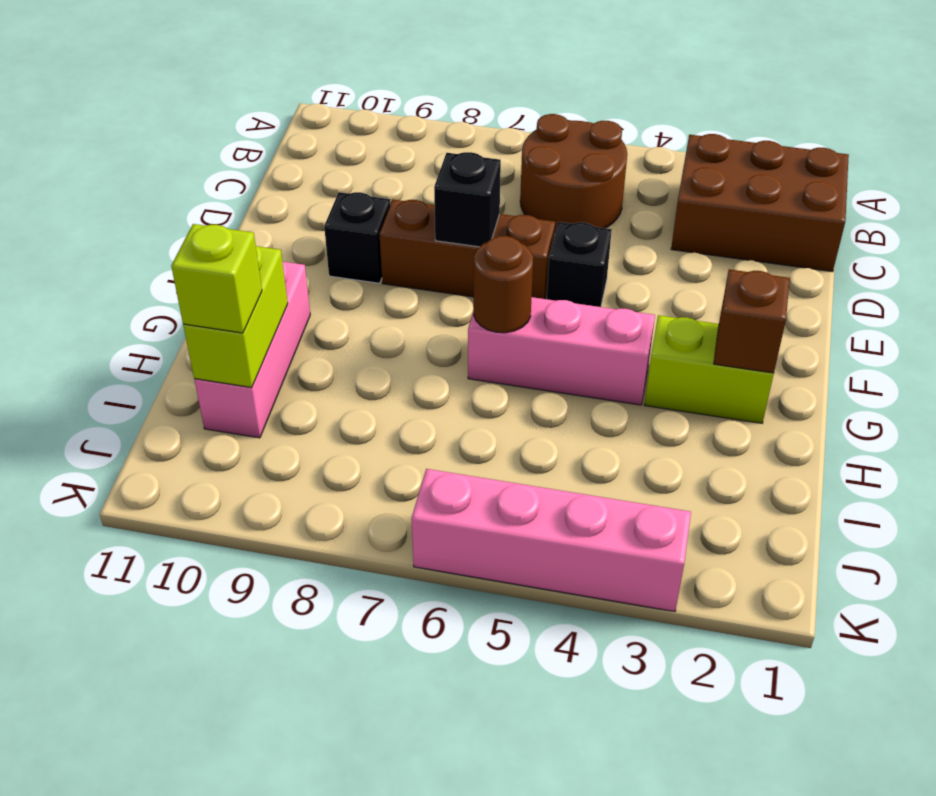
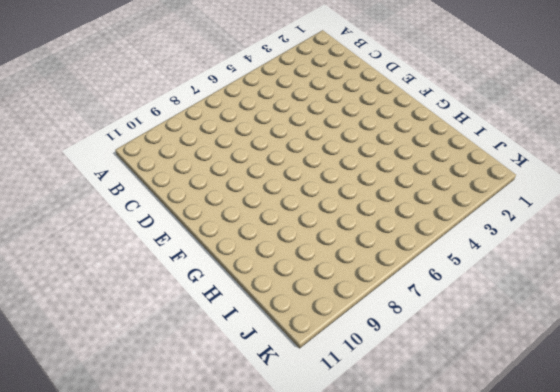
none -> brown 2x3 brick [671,134,849,272]
none -> brown 2x2 round brick [520,114,627,232]
none -> black 1x1 brick [547,222,612,307]

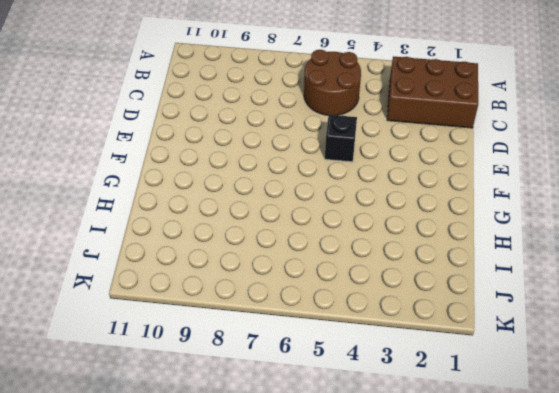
none -> brown 1x3 brick [380,200,555,299]
none -> black 1x1 brick [324,192,390,283]
none -> lime 1x2 brick [645,315,774,423]

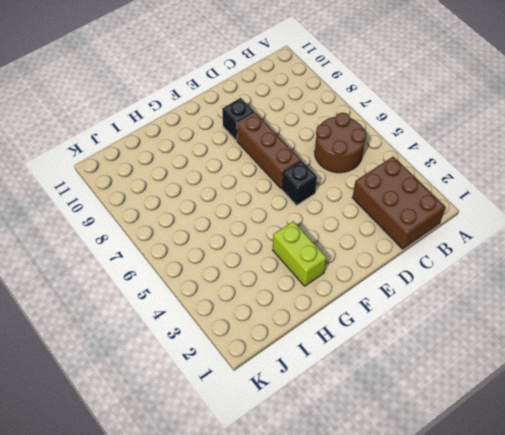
none -> pink 1x3 brick [468,297,655,405]
none -> pink 1x3 brick [194,262,310,438]
none -> pink 1x4 brick [411,469,691,612]

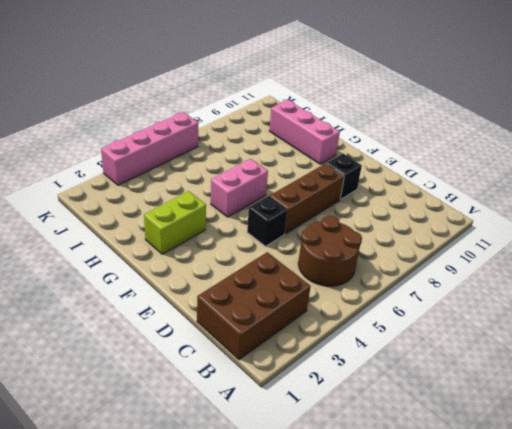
pink 1x2 brick [211,159,268,217] -> pink 1x3 brick [468,297,655,405]
none -> black 1x1 brick [434,152,501,247]
none -> brown 1x1 brick [714,269,790,373]
none -> brown 1x1 round brick [473,236,533,333]

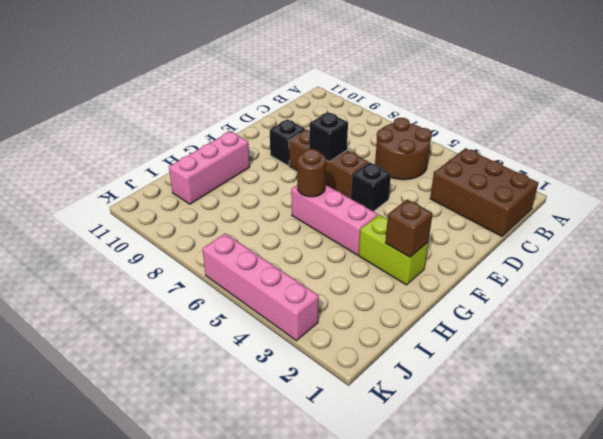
none -> lime 1x2 brick [183,246,288,388]
none -> lime 1x1 brick [171,224,262,333]

